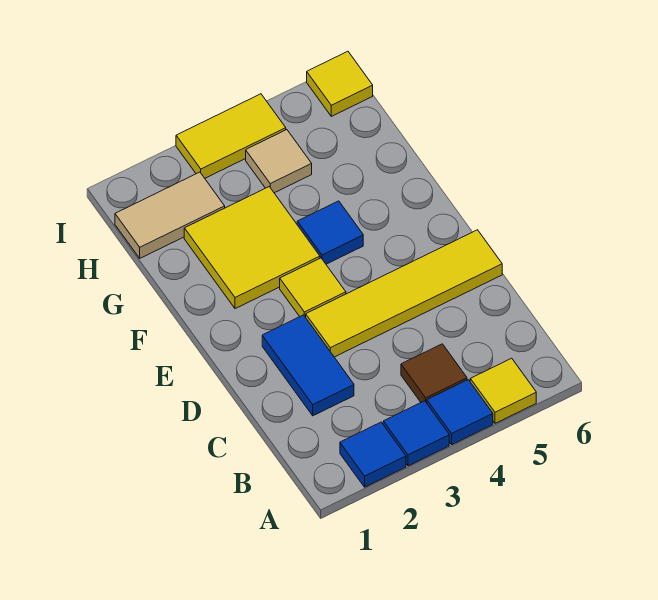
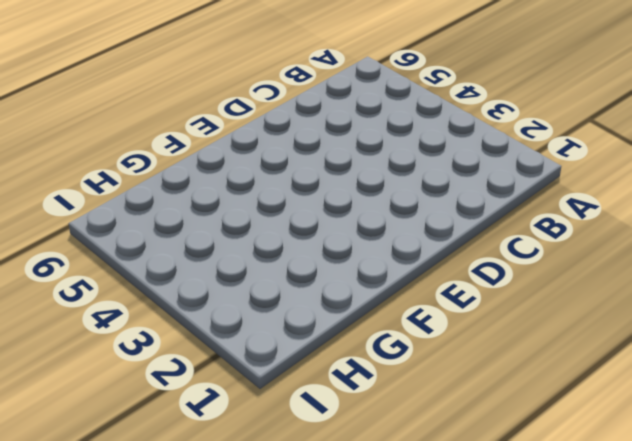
none -> blue 1x1 tile [340,422,406,487]
none -> blue 1x1 tile [383,401,449,466]
none -> blue 1x1 tile [427,380,493,444]

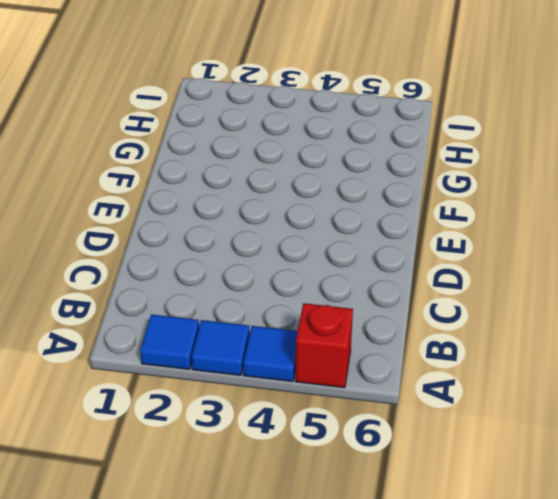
red 1x1 brick [295,303,353,388] -> yellow 1x1 tile [470,358,536,423]
none -> brown 1x1 tile [401,344,467,403]
none -> blue 1x2 tile [262,315,354,416]
none -> yellow 1x4 tile [306,230,502,357]

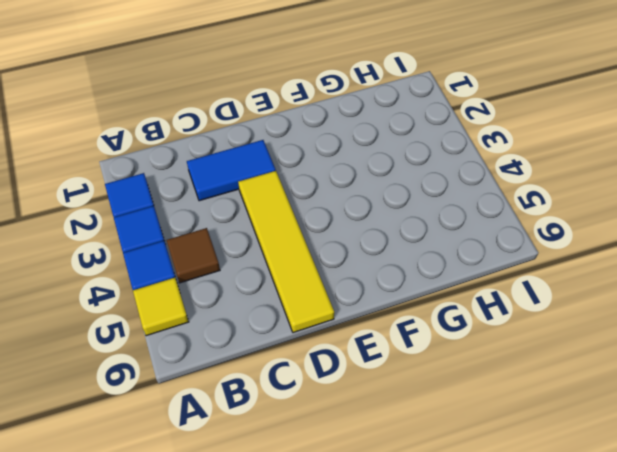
none -> yellow 1x1 tile [280,258,346,317]
none -> yellow 2x2 tile [184,187,320,309]
none -> blue 1x1 tile [297,201,363,264]

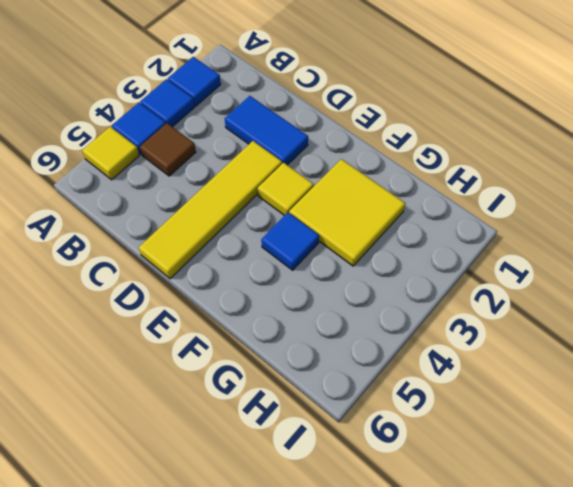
none -> tan 1x2 tile [115,172,225,258]
none -> tan 1x1 tile [246,130,312,193]
none -> yellow 1x2 tile [176,94,286,178]

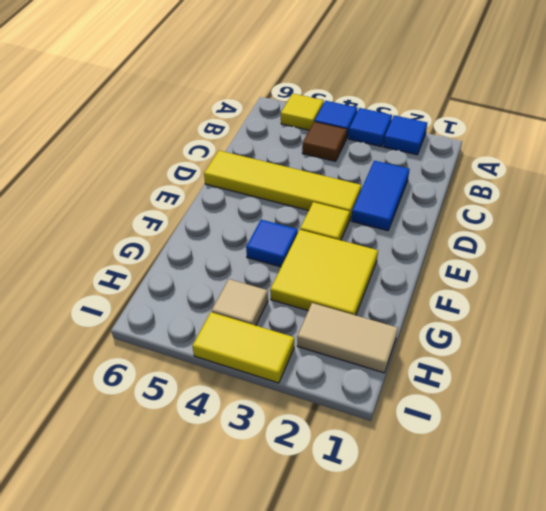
none -> yellow 1x1 tile [307,51,373,116]

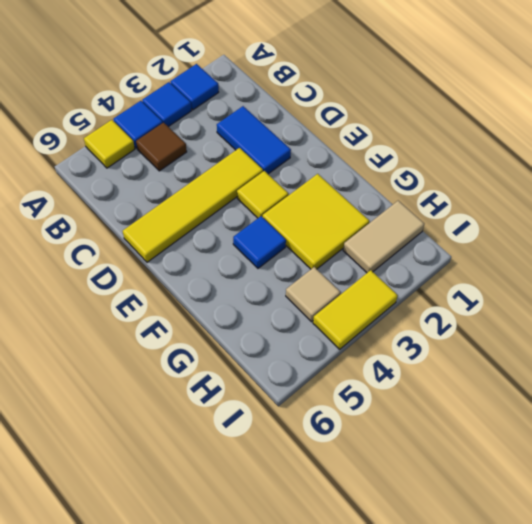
none -> yellow 1x1 tile [307,51,373,116]

